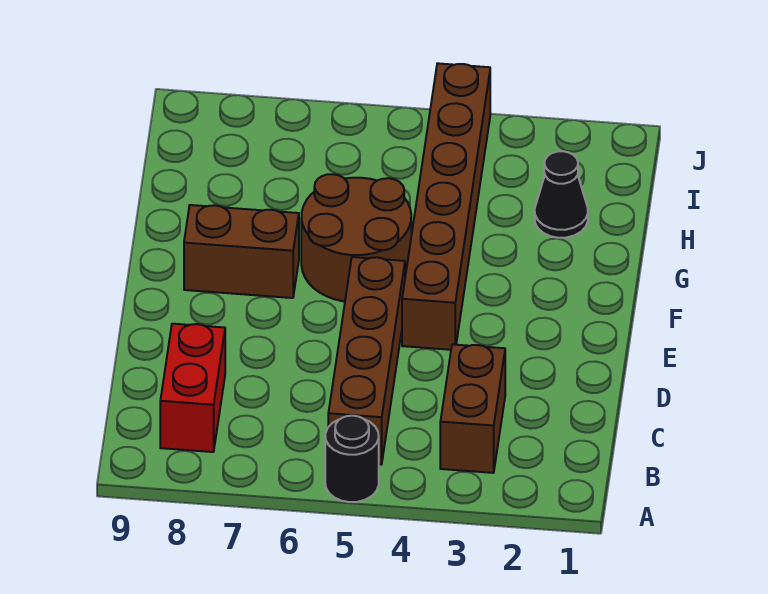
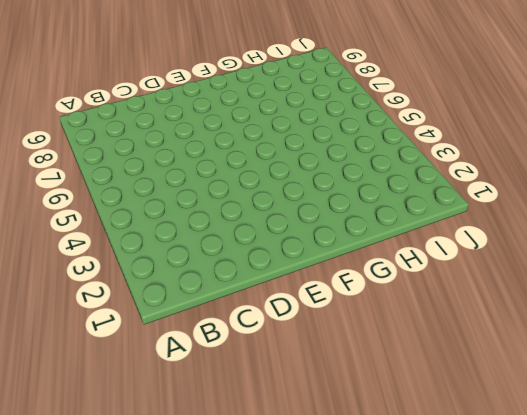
none -> black 1x1 round brick [325,416,379,502]
none -> brown 1x2 brick [440,344,505,473]

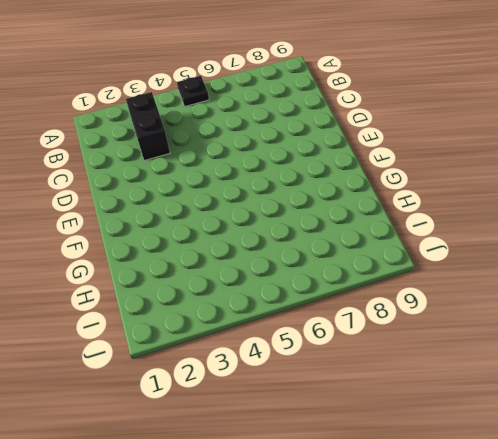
black 1x1 plate [177,76,209,106] -> black 1x1 round brick [325,416,379,502]
black 1x2 brick [126,92,170,161] -> brown 1x2 brick [440,344,505,473]
none -> brown 1x4 brick [328,257,405,465]
none -> red 1x2 brick [160,324,225,452]

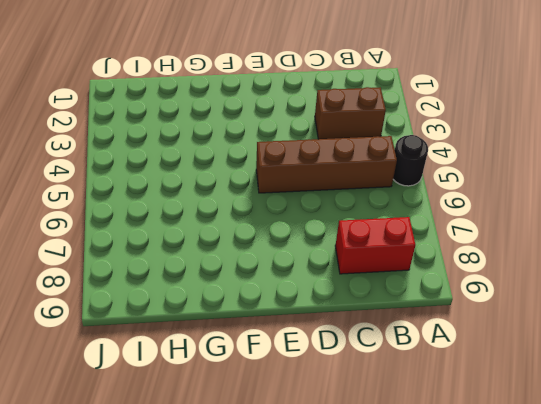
none -> brown 1x6 brick [402,63,490,350]
none -> brown 2x2 round brick [301,174,411,302]

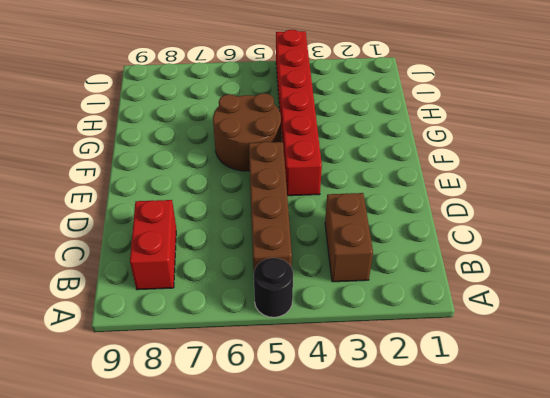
red 1x6 brick [276,30,322,196] -> brown 1x6 brick [402,63,490,350]
none -> brown 1x2 brick [184,205,299,298]
none -> black 1x1 cone [535,151,588,238]

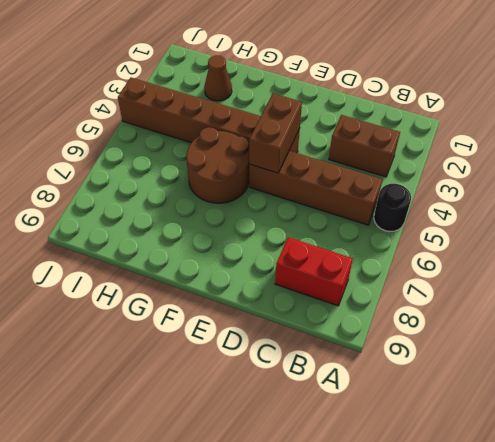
brown 1x2 brick [249,94,302,173] -> brown 1x2 brick moved to [184,205,299,298]
brown 1x1 cone [204,55,232,101] -> black 1x1 cone [535,151,588,238]

